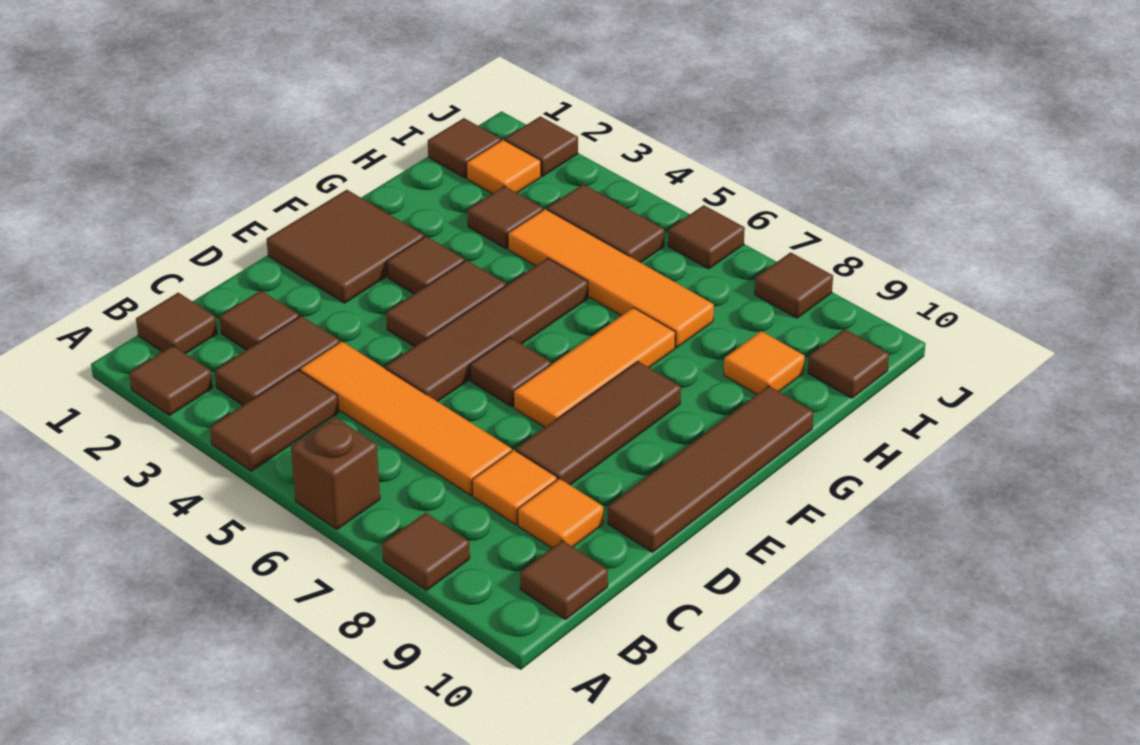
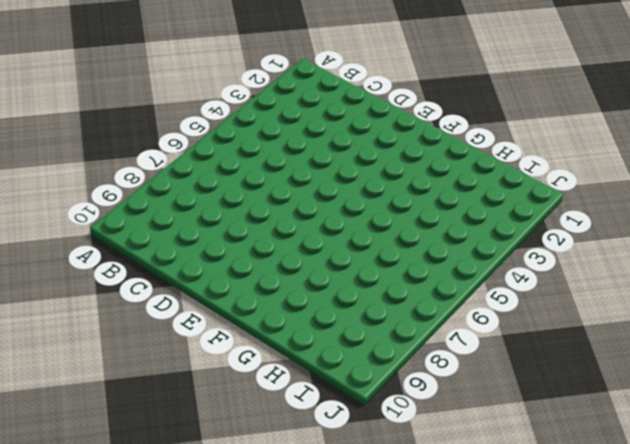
none -> brown 1x1 tile [129,346,212,415]
none -> brown 1x2 tile [210,370,339,471]
none -> brown 1x1 brick [291,417,380,530]

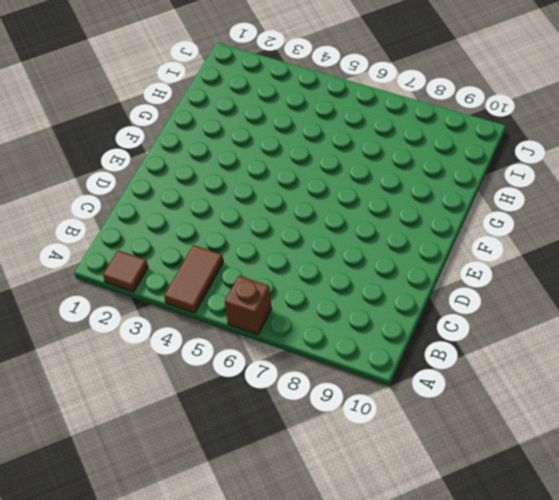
none -> brown 1x1 tile [382,513,470,591]
none -> brown 1x1 tile [136,293,217,354]
none -> brown 1x2 tile [215,316,340,405]

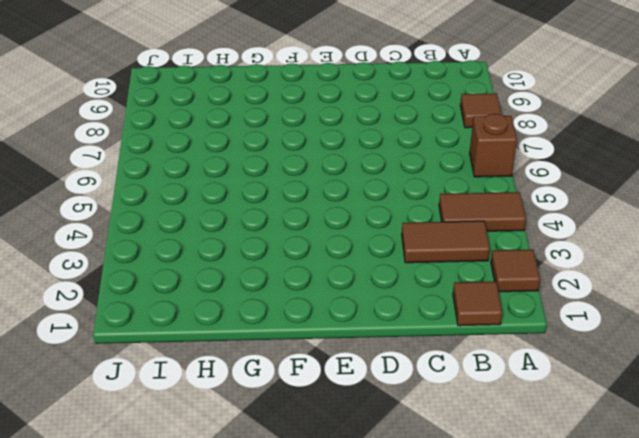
none -> brown 1x1 tile [520,540,608,619]
none -> brown 1x1 tile [220,291,299,350]
none -> orange 1x4 tile [300,341,512,495]

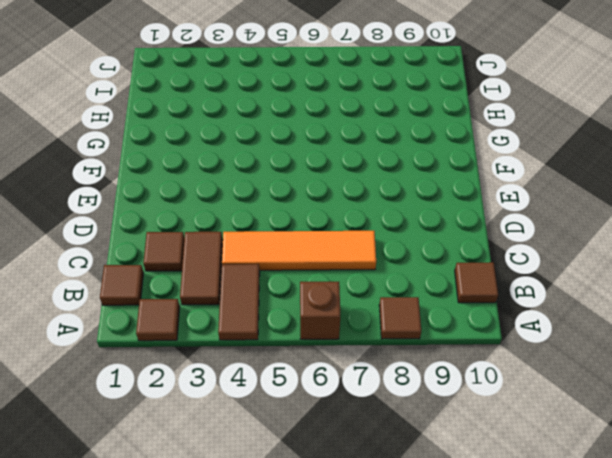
none -> orange 1x1 tile [472,450,557,525]
none -> orange 1x1 tile [518,479,603,548]
none -> brown 1x4 tile [385,258,588,402]

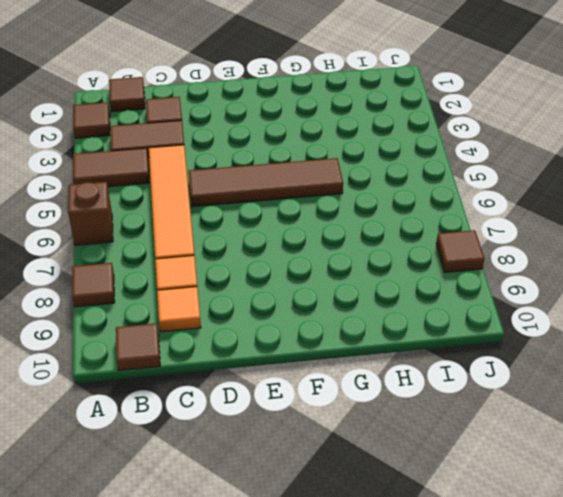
none -> brown 1x3 tile [516,361,681,485]
none -> brown 1x4 tile [608,386,814,552]
none -> brown 2x2 tile [267,190,424,303]

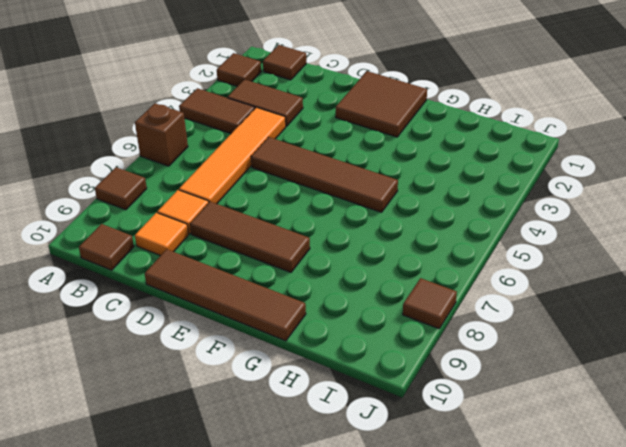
none -> brown 1x1 tile [220,291,299,350]
none -> brown 1x2 tile [386,260,506,347]
none -> brown 1x1 tile [470,337,551,407]

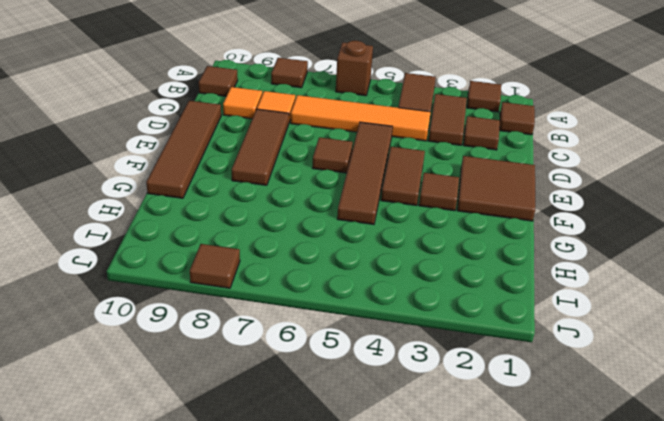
none -> orange 1x3 tile [514,308,675,427]
none -> brown 1x1 tile [467,186,543,249]
none -> orange 1x4 tile [508,209,714,348]

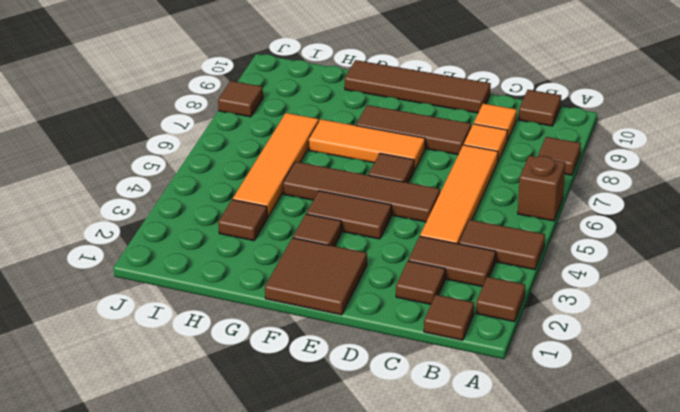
none -> orange 1x1 tile [724,331,805,395]
none -> brown 1x1 tile [428,118,501,178]
none -> orange 1x1 tile [467,140,541,193]

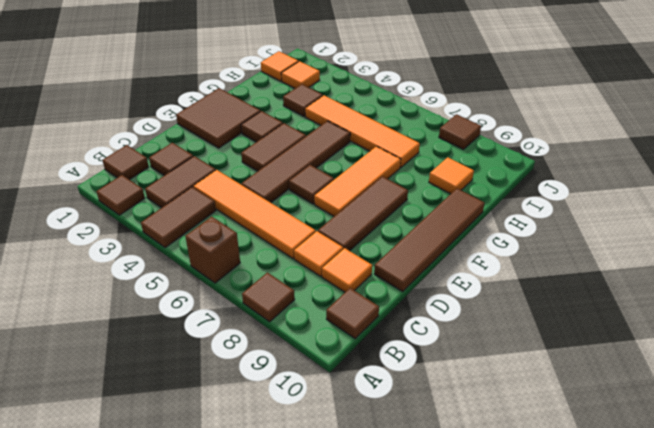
orange 1x1 tile [261,51,299,81] -> brown 1x1 tile [428,118,501,178]
none -> brown 1x2 tile [547,184,665,263]
none -> brown 1x1 tile [808,329,889,398]
none -> brown 1x1 tile [505,116,578,176]

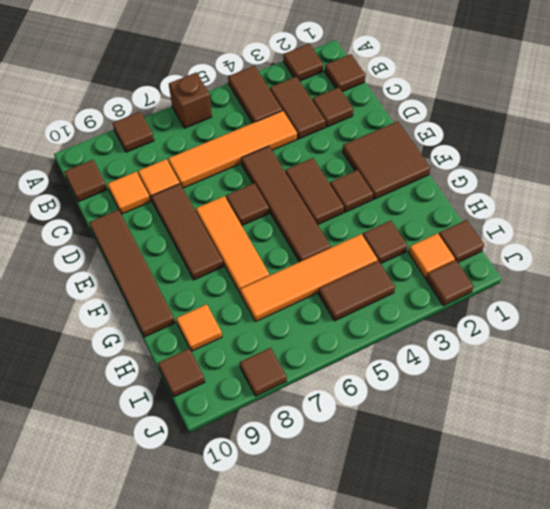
none -> brown 1x1 tile [668,205,745,269]

